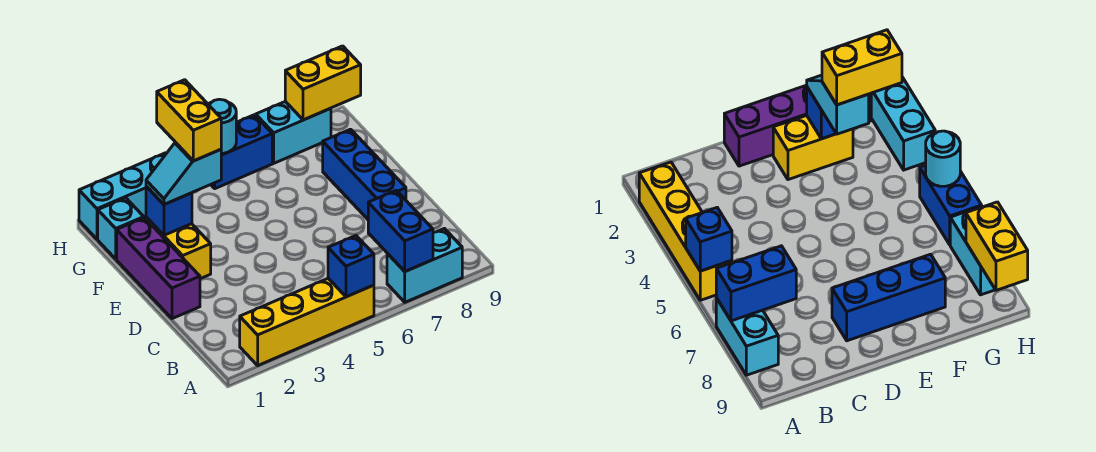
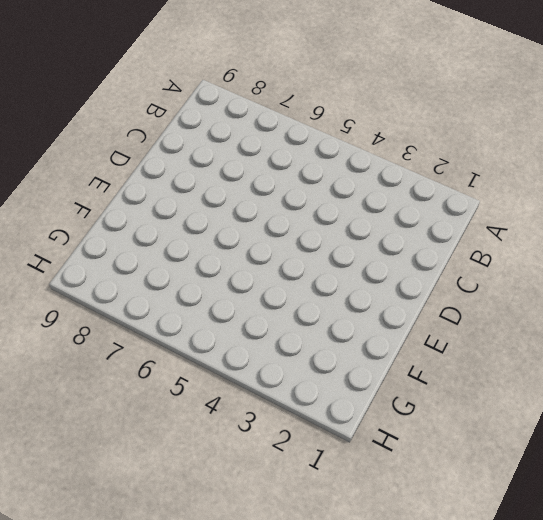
none -> yellow 1x4 brick [240,278,374,365]
none -> cyan 1x2 brick [387,229,462,302]
none -> purple 1x3 brick [117,218,200,319]

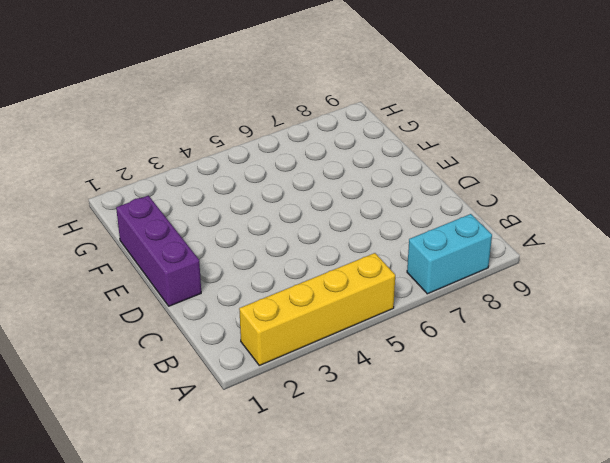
none -> blue 1x3 brick [323,129,406,219]
none -> yellow 1x2 brick [146,217,211,279]
none -> cyan 1x1 brick [98,198,144,259]

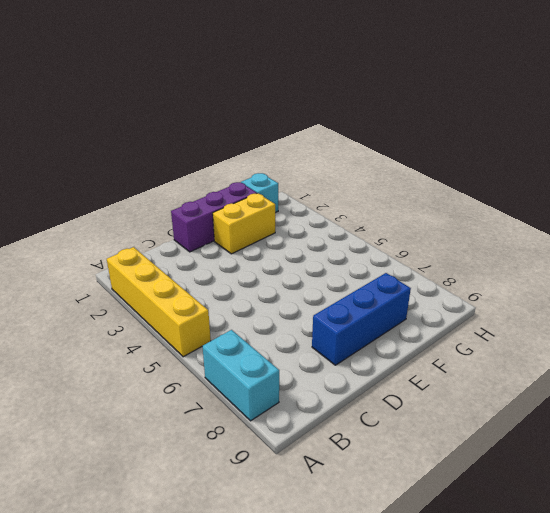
none -> cyan 1x3 brick [79,153,166,239]
none -> blue 1x2 brick [211,115,272,189]
none -> cyan 1x2 brick [256,101,331,163]

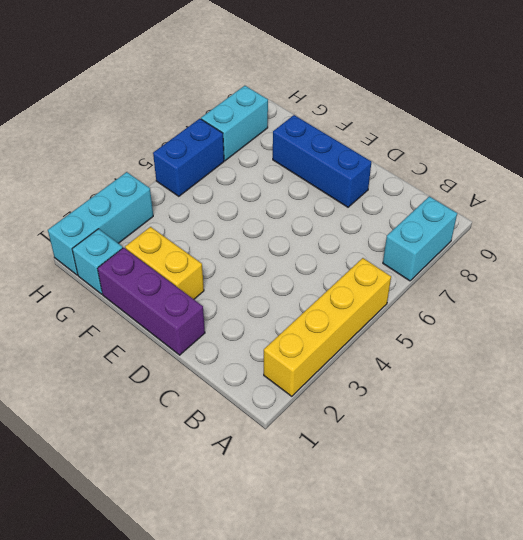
none -> blue 1x1 brick [328,236,374,297]
none -> blue 1x2 brick [368,191,433,271]
none -> blue 1x1 brick [146,186,192,235]

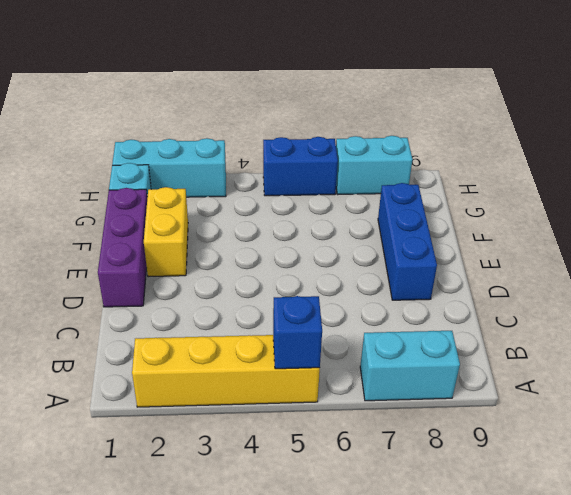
none -> blue 1x2 brick [368,191,433,271]
none -> blue 1x1 brick [146,186,192,235]
none -> cyan 1x1 round brick [208,99,236,153]

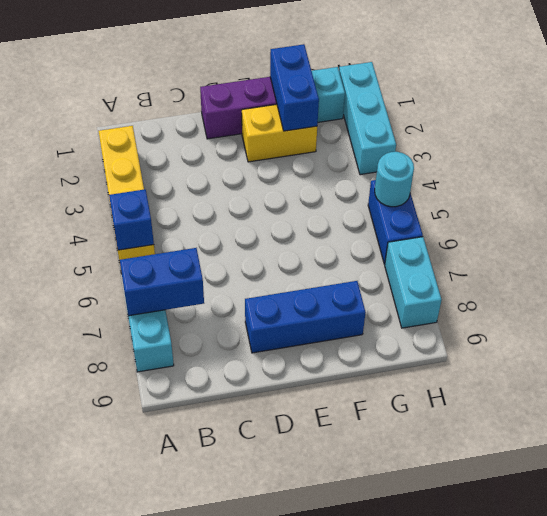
blue 1x2 brick [270,44,319,131] -> blue 1x1 brick [146,186,192,235]
none -> yellow 1x2 brick [285,46,361,120]
none -> cyan 1x2 slope [146,142,221,204]
none -> yellow 1x2 brick [157,80,221,161]

